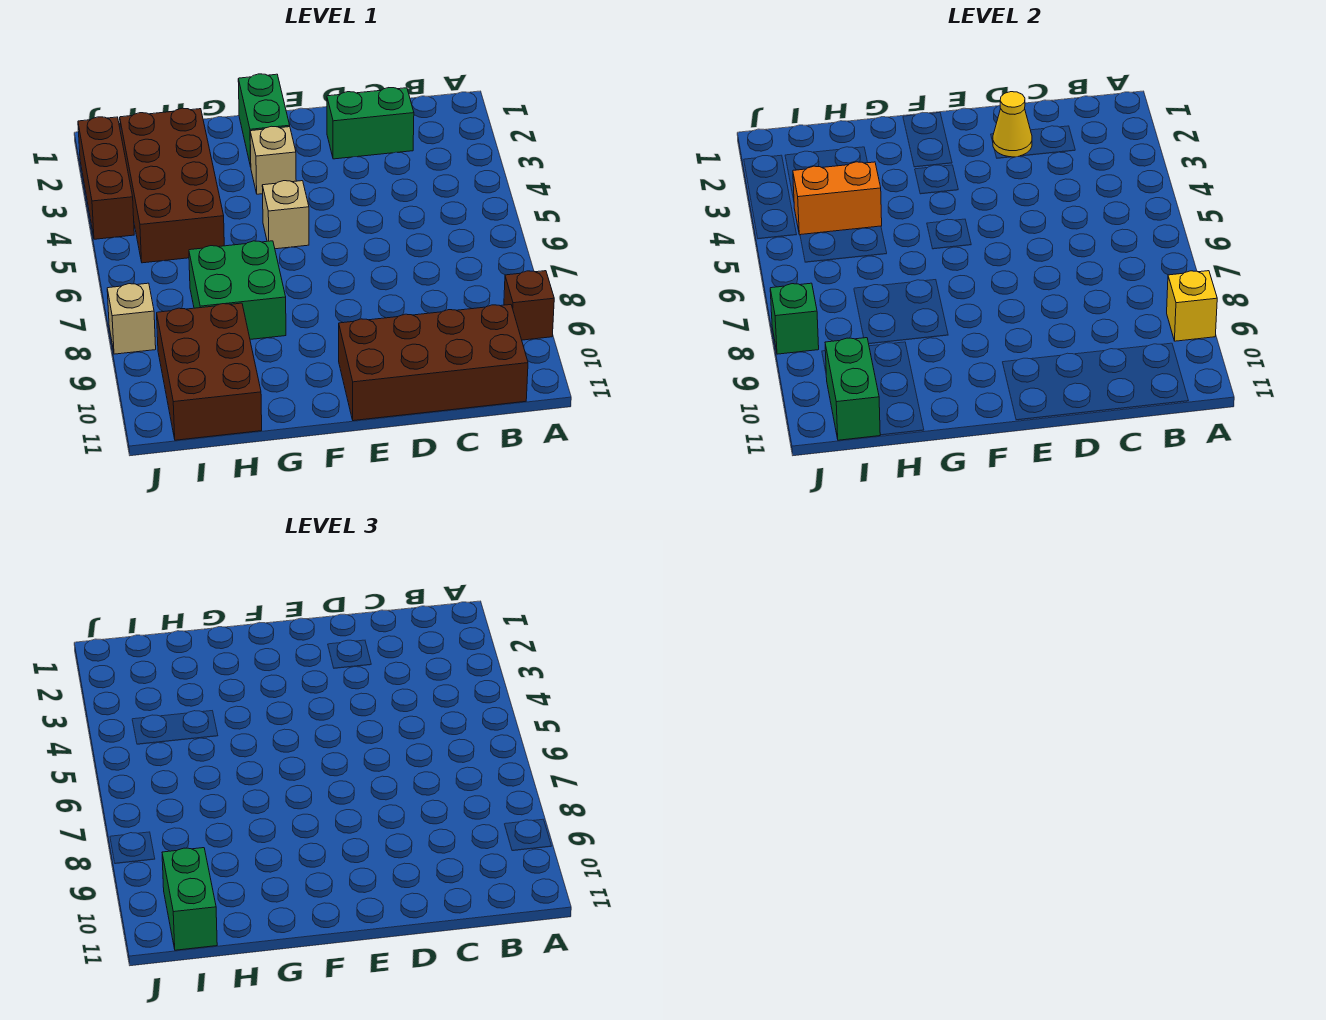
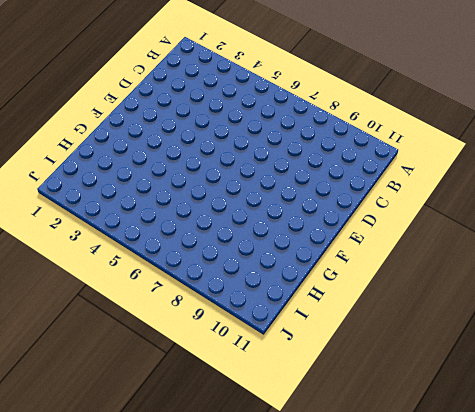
none -> brown 1x1 brick [504,271,554,340]
none -> brown 2x4 brick [339,305,528,421]
none -> green 1x2 brick [327,88,414,159]

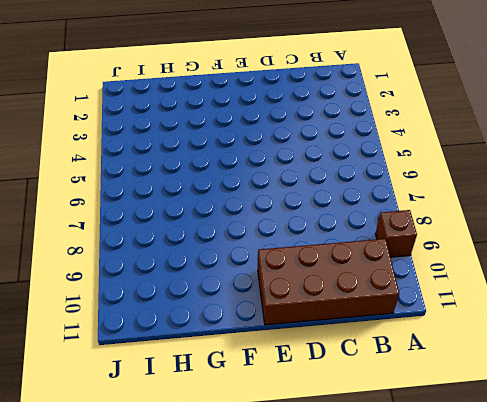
none -> green 1x2 brick [327,88,414,159]
none -> green 1x2 brick [238,74,290,167]
none -> tan 1x1 brick [250,126,296,194]

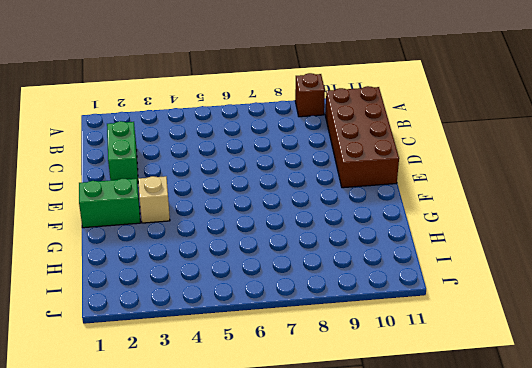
none -> tan 1x1 brick [262,181,309,249]
none -> green 2x2 brick [189,241,286,339]
none -> brown 2x4 brick [120,108,224,263]

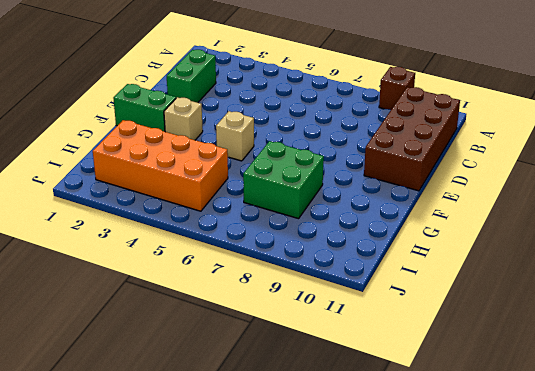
orange 2x4 brick [93,120,228,211] -> brown 2x4 brick [120,108,224,263]
none -> brown 2x3 brick [157,303,262,440]
none -> brown 1x3 brick [78,117,134,239]
none -> tan 1x1 brick [107,283,156,354]

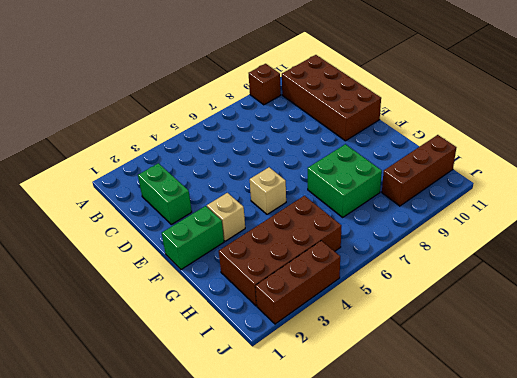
brown 1x3 brick [382,135,456,206] -> brown 2x3 brick [157,303,262,440]
none -> tan 1x1 brick [107,283,156,354]
none -> yellow 1x1 brick [1167,271,1217,341]
none -> yellow 1x1 cone [993,92,1032,157]

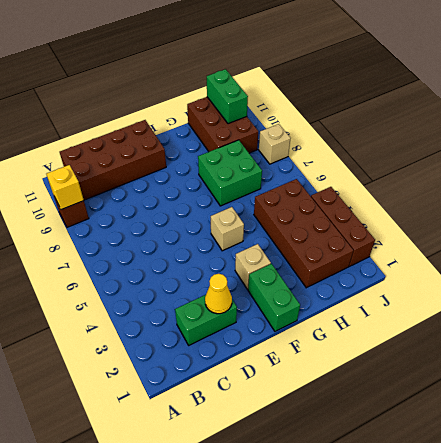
none -> orange 1x2 brick [793,162,882,235]
none -> green 1x1 brick [770,283,819,354]
none -> green 1x2 brick [162,848,217,950]

